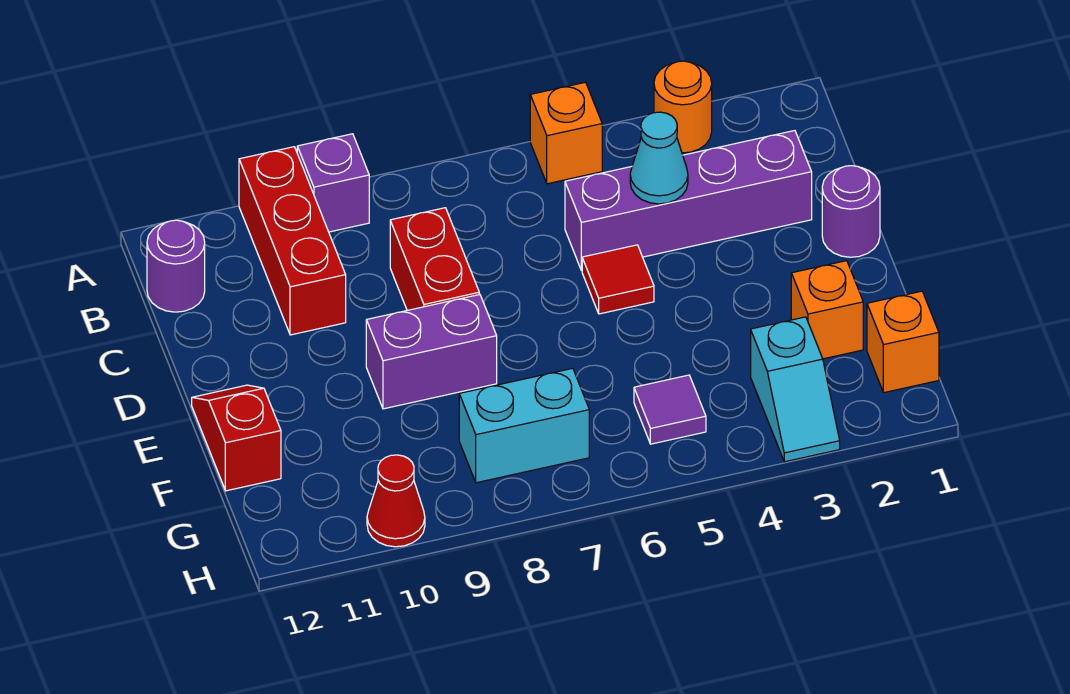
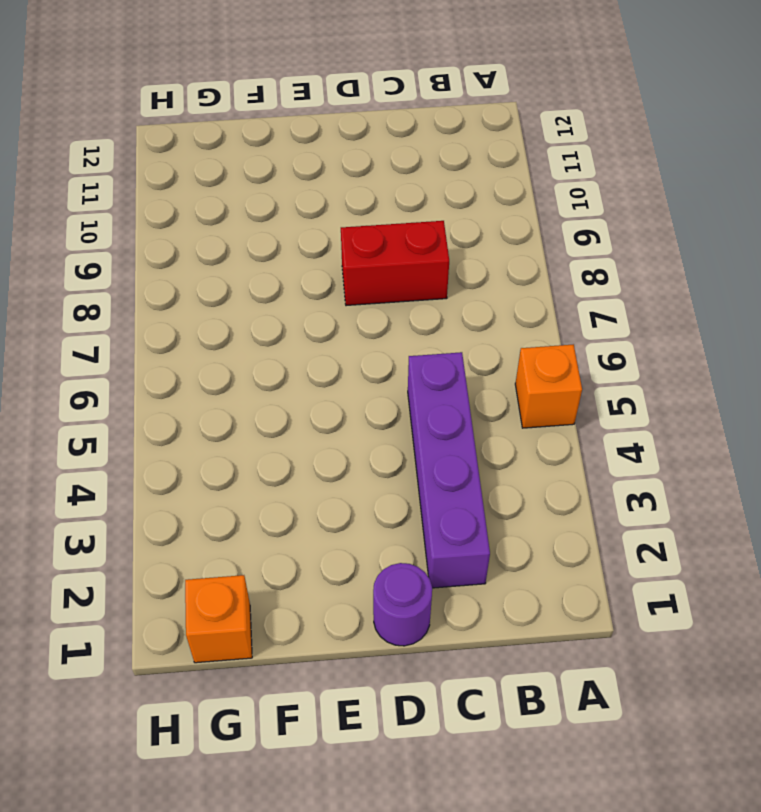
none -> orange 1x1 round brick [654,61,712,153]
none -> purple 1x1 brick [297,134,369,232]
none -> red 1x3 brick [239,147,346,335]

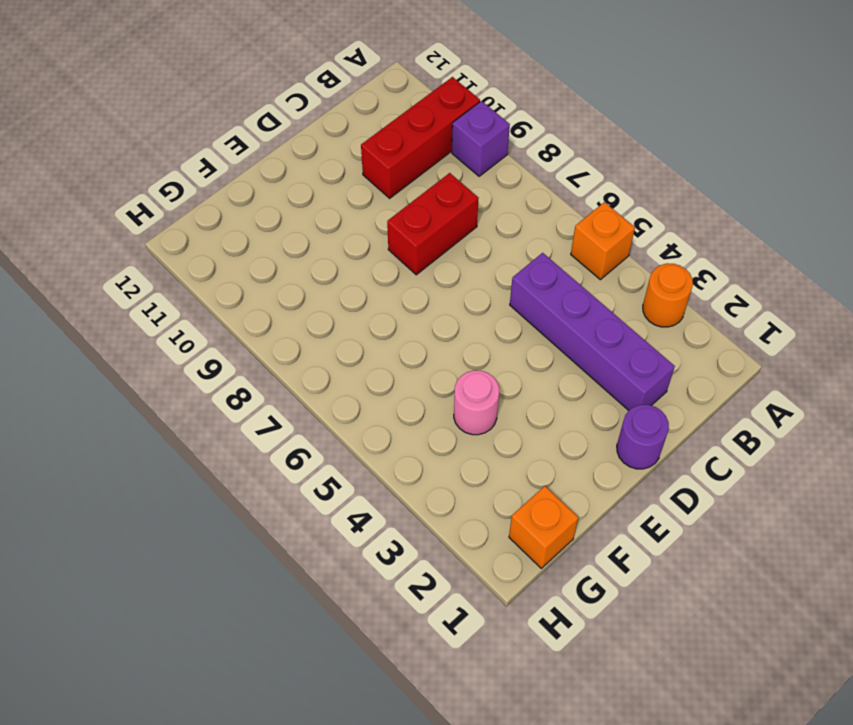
pink 1x1 round brick [454,370,499,435] -> none
none -> purple 1x1 round brick [147,220,205,312]
none -> red 1x1 tile [582,245,654,314]
none -> purple 1x2 brick [366,294,497,409]

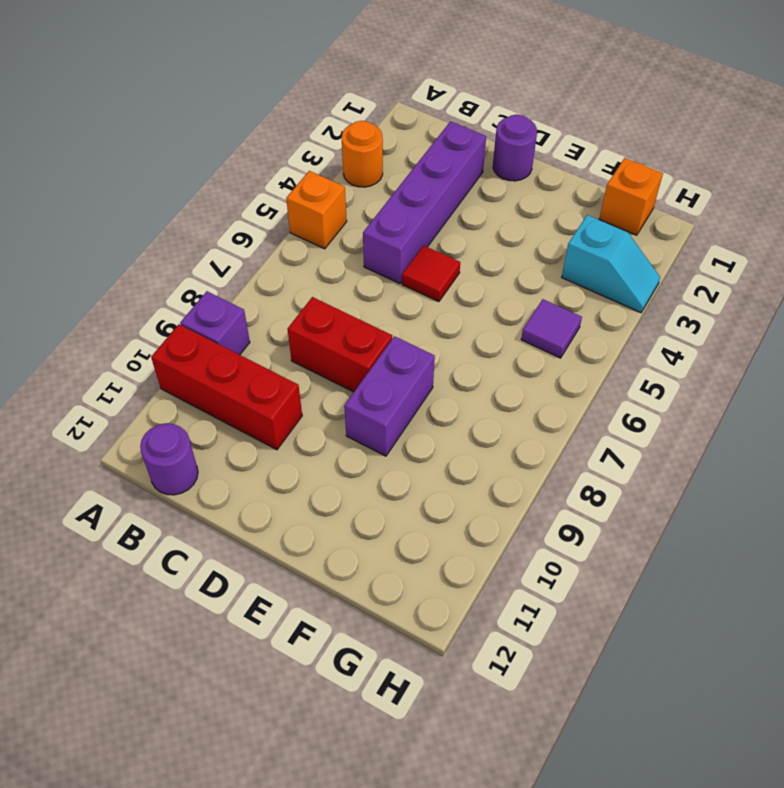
none -> red 1x2 slope [192,385,281,491]
none -> orange 1x1 brick [791,261,863,359]
none -> cyan 1x2 brick [459,368,589,483]

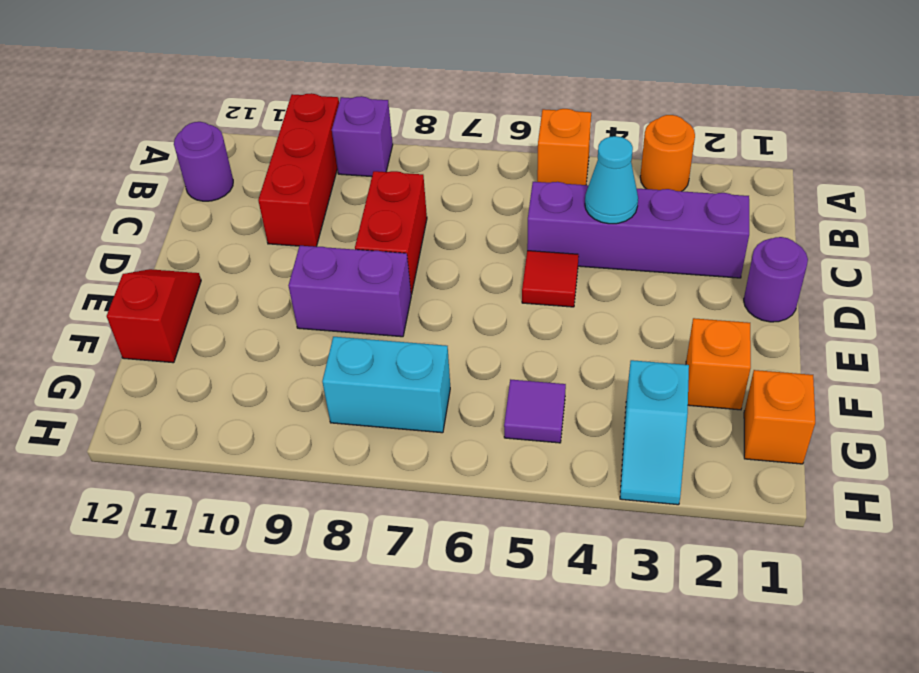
none -> red 1x1 cone [367,455,425,547]

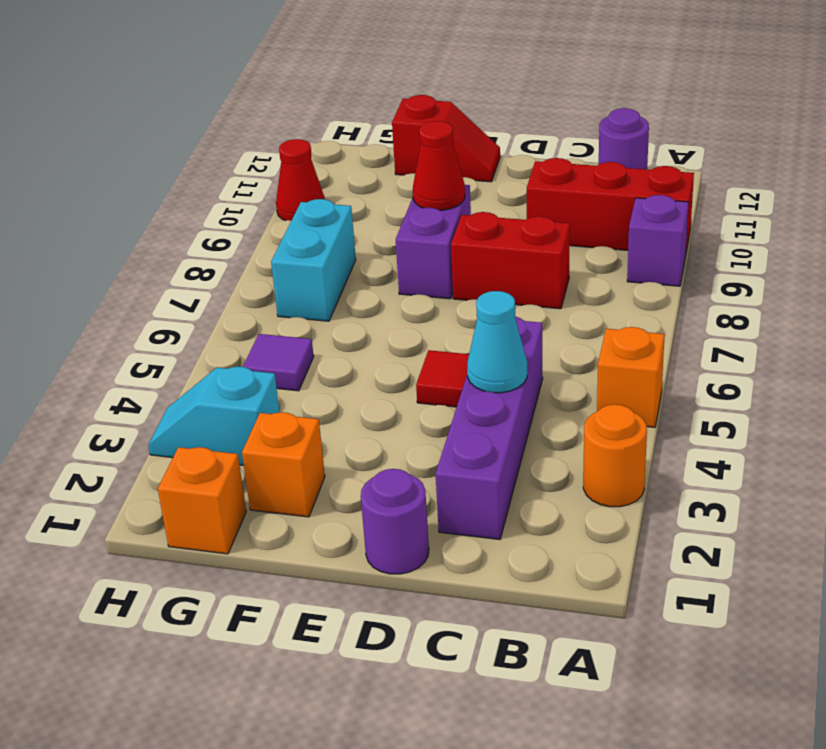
red 1x1 cone [413,121,465,210] -> none

